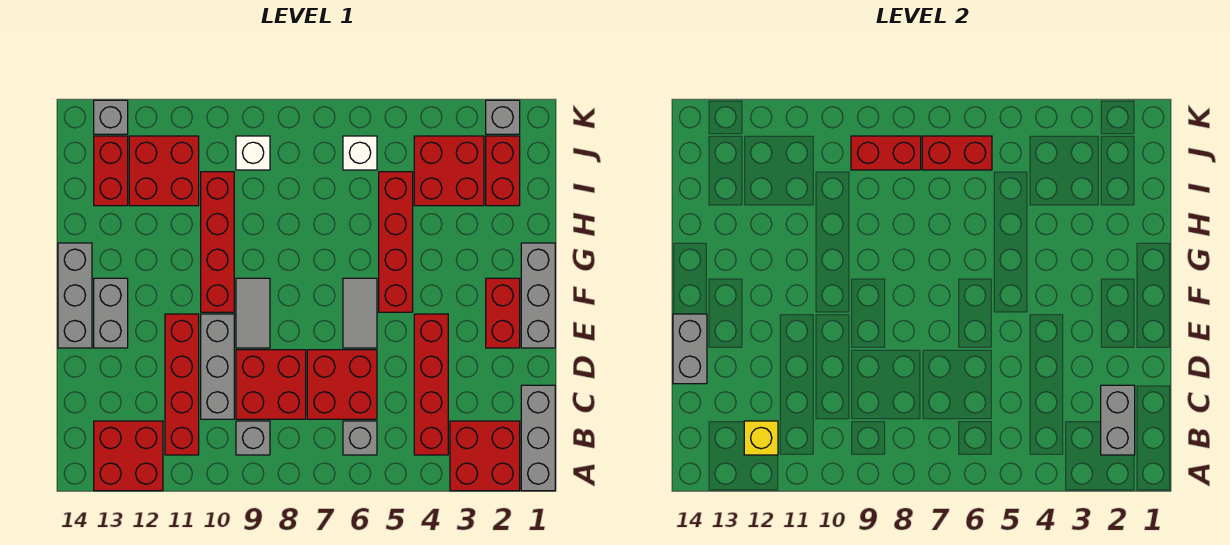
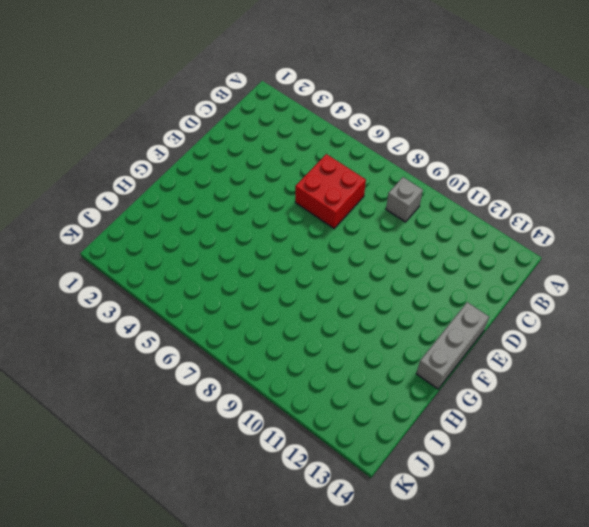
none -> grey 1x3 brick [521,385,555,491]
none -> red 2x2 brick [450,421,520,491]
none -> red 2x2 brick [94,421,163,491]
none -> red 1x4 brick [414,314,448,455]

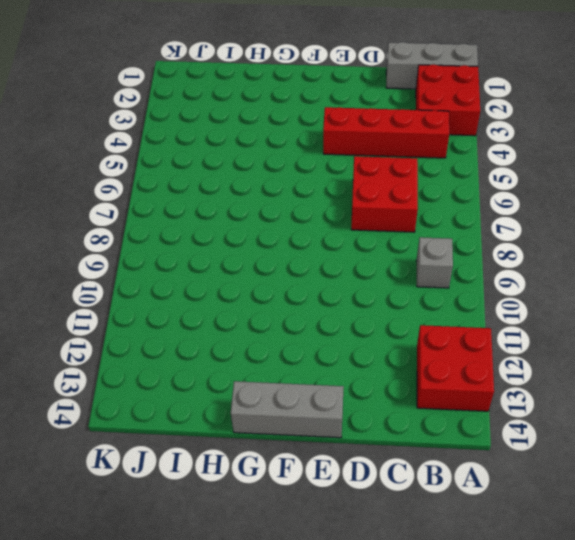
none -> grey 1x1 brick [343,421,377,455]
none -> red 1x4 brick [165,314,199,455]
none -> red 2x2 brick [236,350,306,419]
none -> grey 1x3 brick [201,314,234,419]

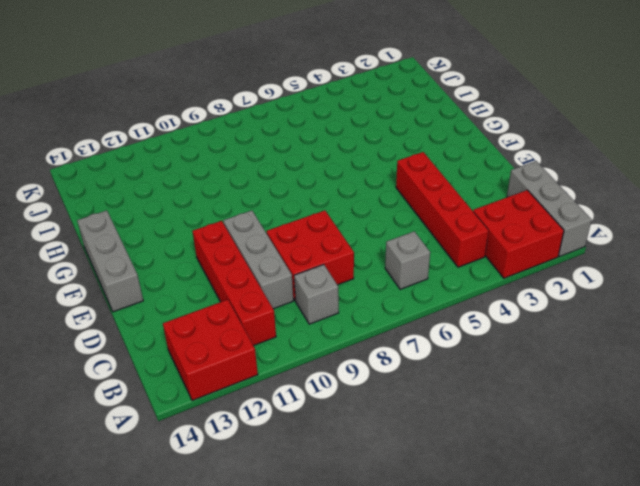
none -> red 2x2 brick [307,350,377,419]
none -> grey 1x3 brick [521,243,555,348]
none -> red 1x2 brick [486,278,520,348]
none -> grey 1x2 tile [343,278,377,348]

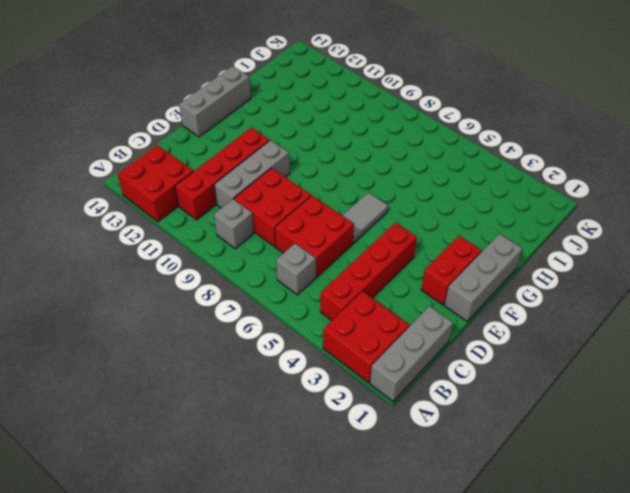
none -> grey 1x2 tile [236,278,270,348]
none -> grey 1x2 brick [94,278,128,348]
none -> red 1x4 brick [379,172,413,312]
none -> red 1x4 brick [201,172,234,312]

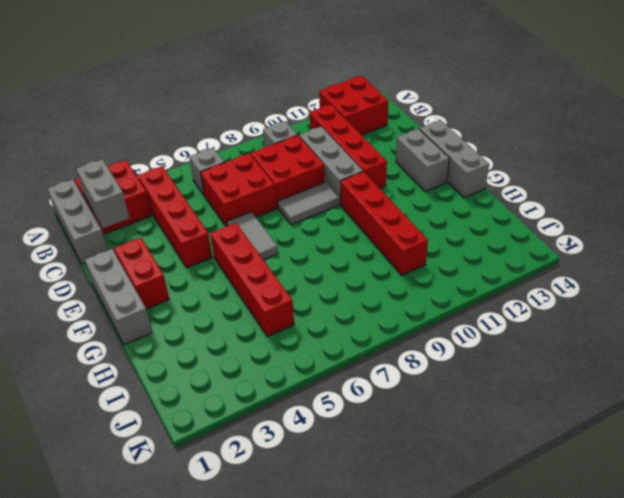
grey 1x2 tile [278,182,339,225] -> grey 1x2 tile turned to [236,278,270,348]
none -> red 1x2 brick [486,136,520,206]
none -> red 2x2 brick [414,136,484,206]
none -> red 2x2 brick [129,136,199,206]
none -> red 1x2 brick [94,136,128,206]

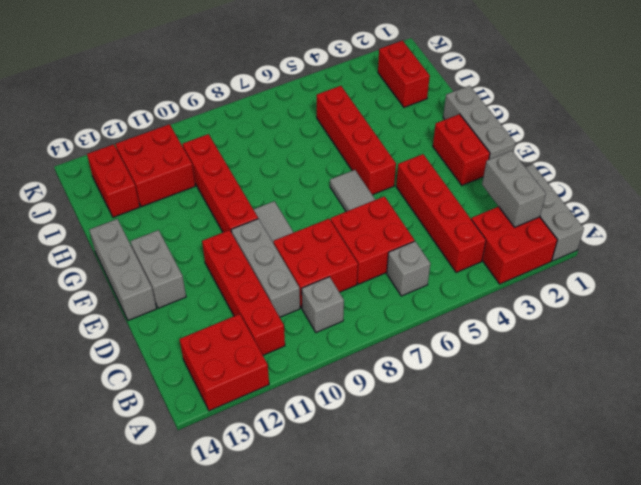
none -> red 2x2 brick [414,136,484,206]
none -> white 1x1 brick [343,136,377,170]
none -> white 1x1 brick [236,136,270,170]
none -> grey 1x1 brick [486,100,520,134]

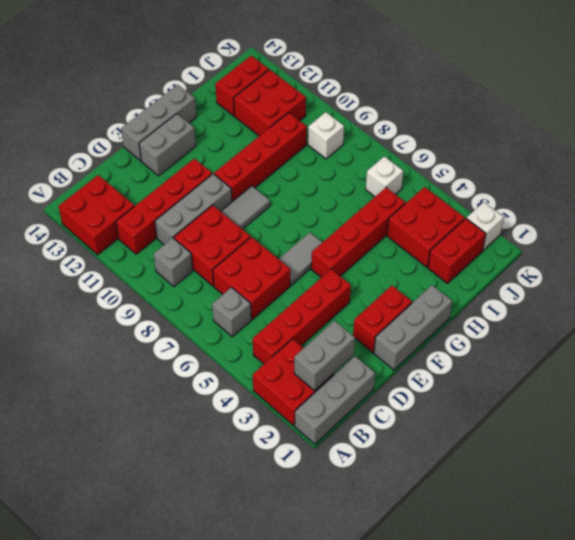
white 1x1 brick [467,202,504,250] -> grey 1x1 brick [486,100,520,134]
none -> grey 1x1 brick [94,100,128,134]
none -> yellow 1x1 brick [744,421,778,455]
none -> grey 1x2 brick [673,314,707,384]
none -> red 1x2 brick [922,136,992,170]

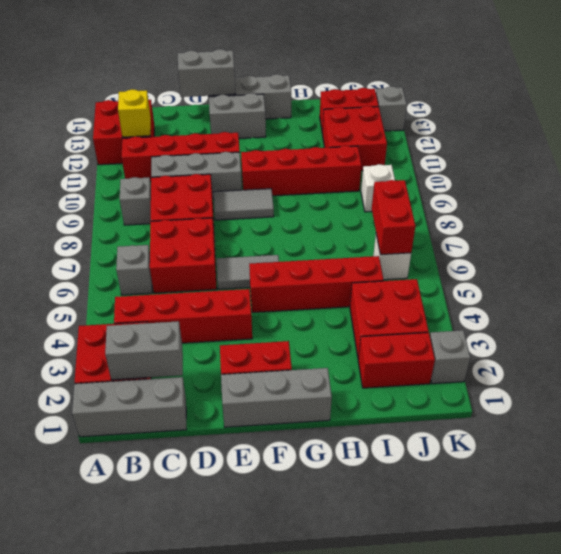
none -> red 1x2 brick [851,136,921,170]

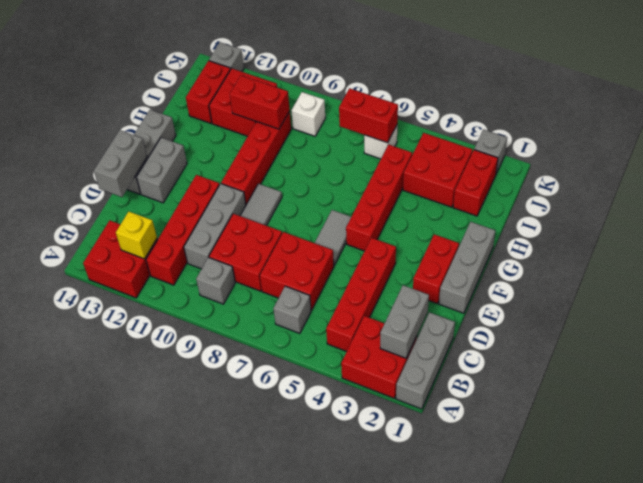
red 1x2 brick [230,76,290,129] -> red 1x2 brick moved to [851,136,921,170]

